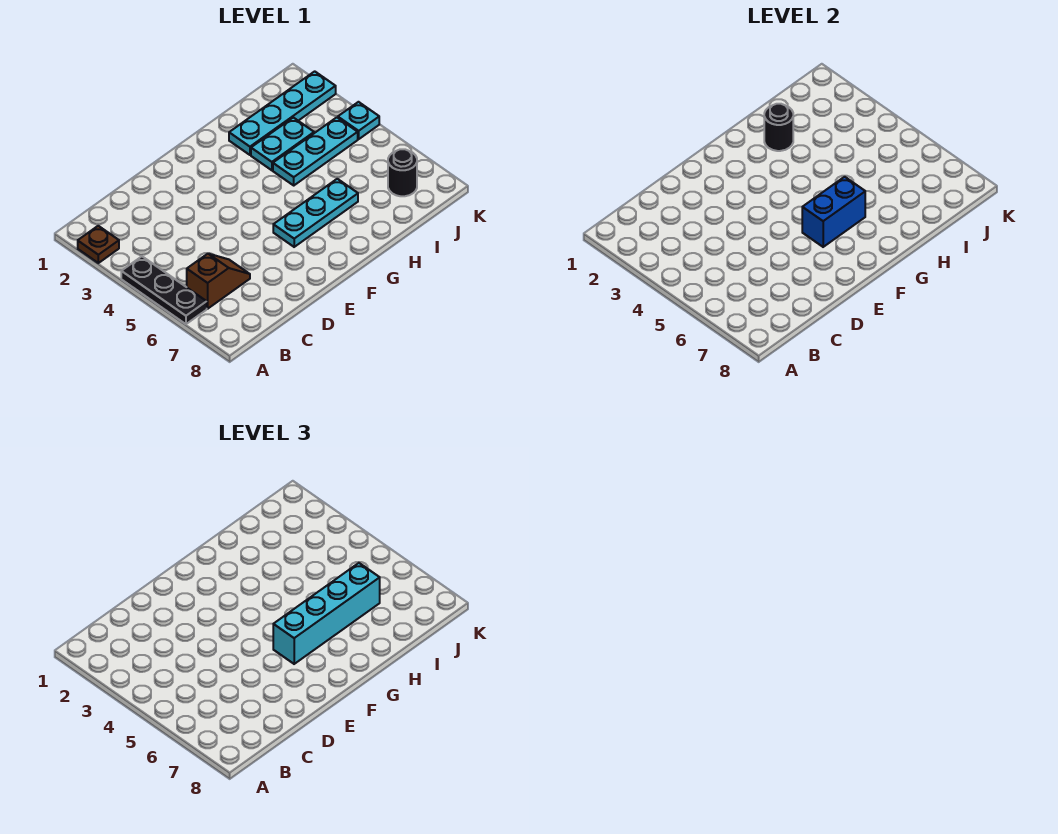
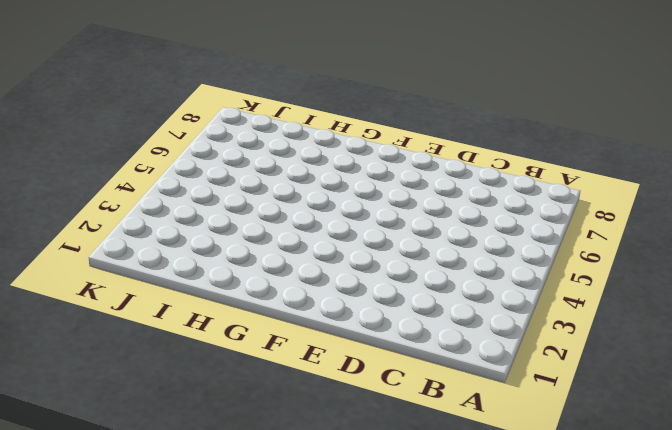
none -> brown 1x1 plate [78,226,119,263]
none -> black 1x3 plate [121,257,207,324]
none -> brown 1x2 slope [187,254,250,309]

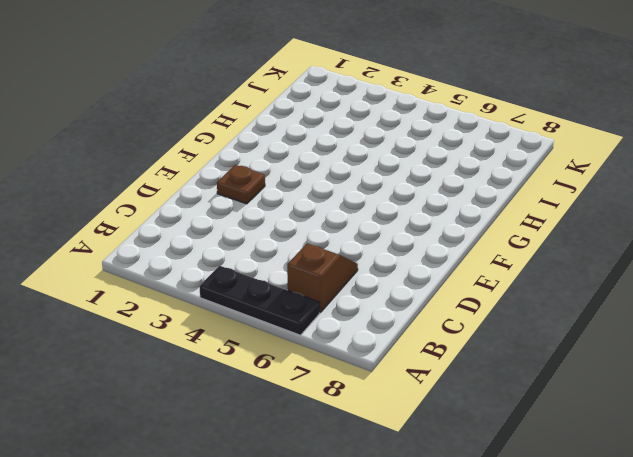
brown 1x1 plate [217,165,265,204] -> brown 1x1 plate moved to [78,226,119,263]
none -> cyan 1x3 plate [273,179,358,247]
none -> cyan 1x4 plate [229,71,336,155]
none -> cyan 1x2 plate [251,118,314,170]

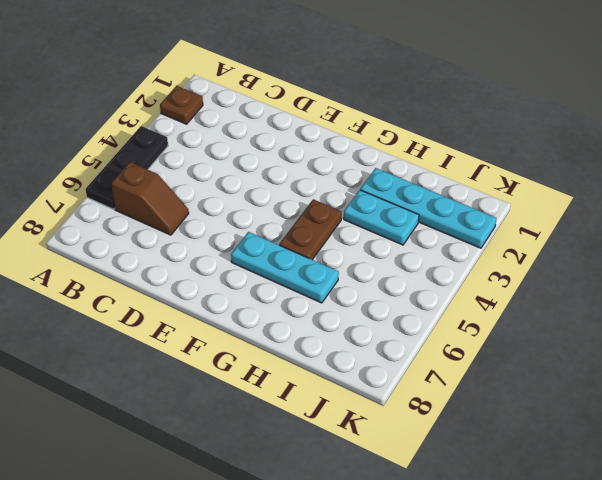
brown 1x2 plate [279,199,342,260] -> none
none -> cyan 1x3 plate [273,117,358,185]
none -> black 1x1 round brick [388,149,417,196]
none -> cyan 1x1 plate [338,102,379,139]

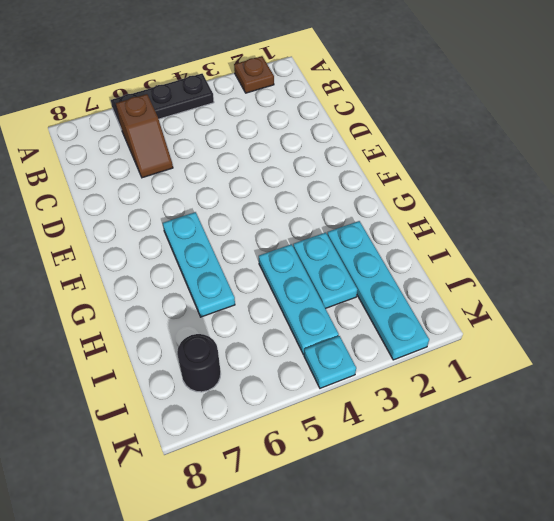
none -> blue 1x2 brick [802,177,865,247]
none -> black 1x1 round brick [764,104,793,151]
none -> cyan 1x4 brick [273,563,380,664]

